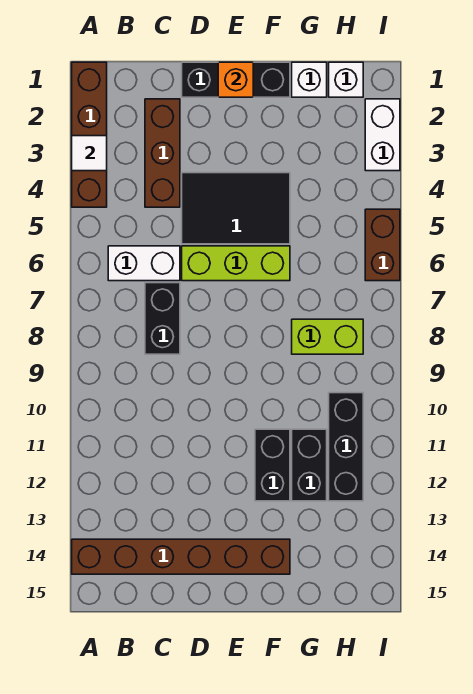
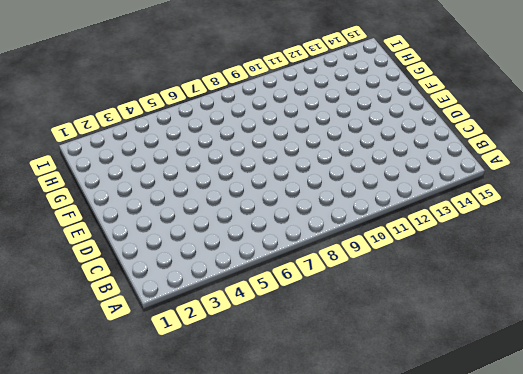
none -> brown 1x4 brick [72,62,107,207]
none -> brown 1x6 brick [72,539,290,574]
none -> white 1x2 brick [108,246,180,281]

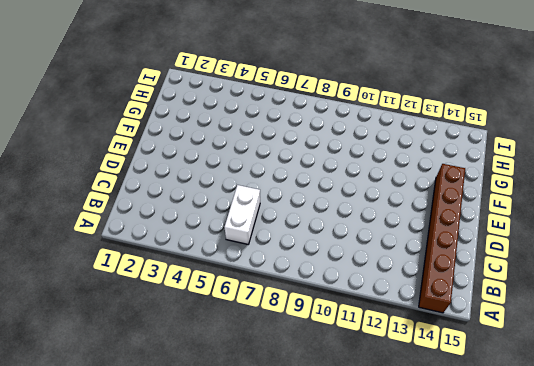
none -> brown 1x4 brick [72,62,107,207]
none -> brown 1x3 brick [145,99,180,207]
none -> black 1x2 brick [145,283,180,354]

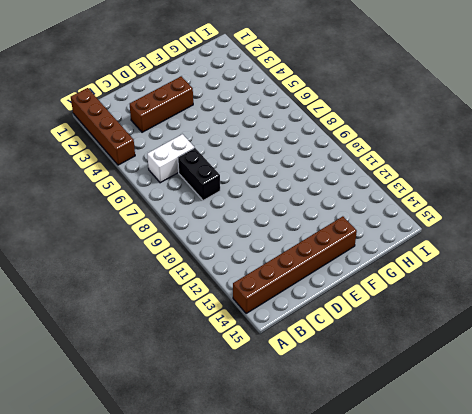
brown 1x3 brick [130,76,193,132] -> brown 1x3 brick turned to [145,99,180,207]
none -> black 1x3 brick [182,62,290,97]
none -> black 2x3 tile [182,173,290,244]
none -> lime 1x3 brick [182,246,290,281]

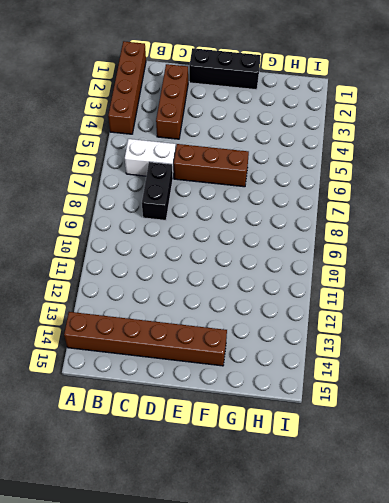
brown 1x3 brick [174,144,249,187] -> lime 1x3 brick [182,246,290,281]
none -> black 2x3 tile [182,173,290,244]
none -> black 1x2 brick [255,429,290,501]
none -> white 1x1 brick [292,62,327,97]

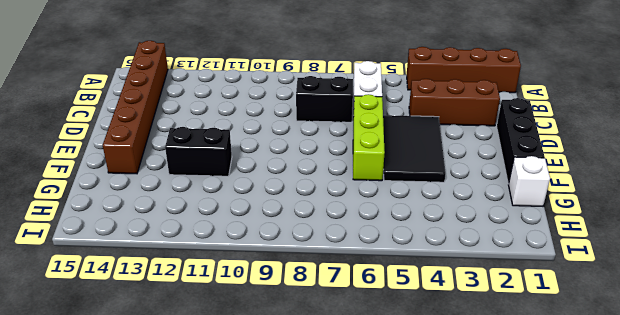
none -> lime 1x2 brick [292,319,363,354]
none -> black 1x2 brick [292,429,327,501]
none -> white 1x1 brick [329,62,363,97]

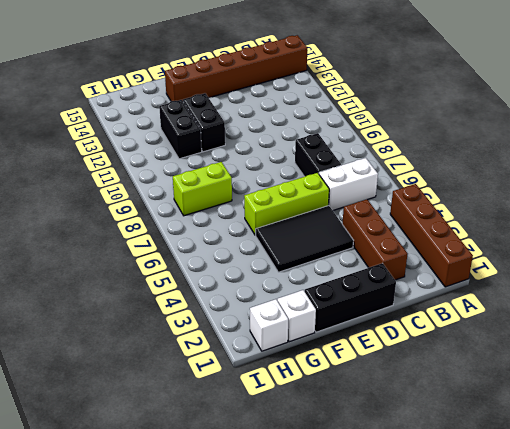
none -> black 1x3 brick [329,393,363,501]
none -> white 1x2 brick [365,99,400,171]
none -> brown 1x2 brick [365,209,400,281]

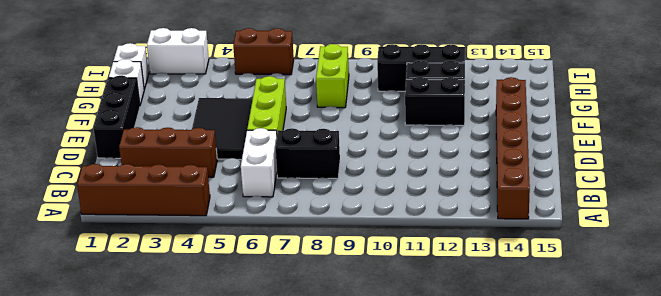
none -> white 1x1 tile [72,136,107,171]
none -> orange 1x1 brick [218,62,253,97]

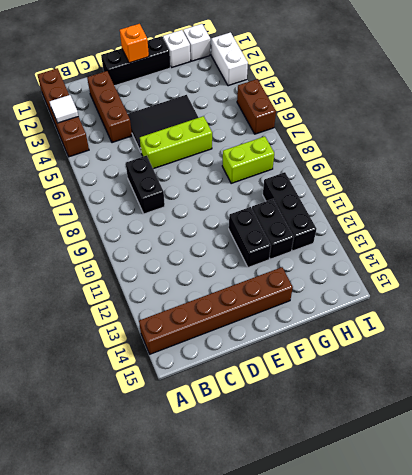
none -> white 1x2 brick [108,246,180,281]

